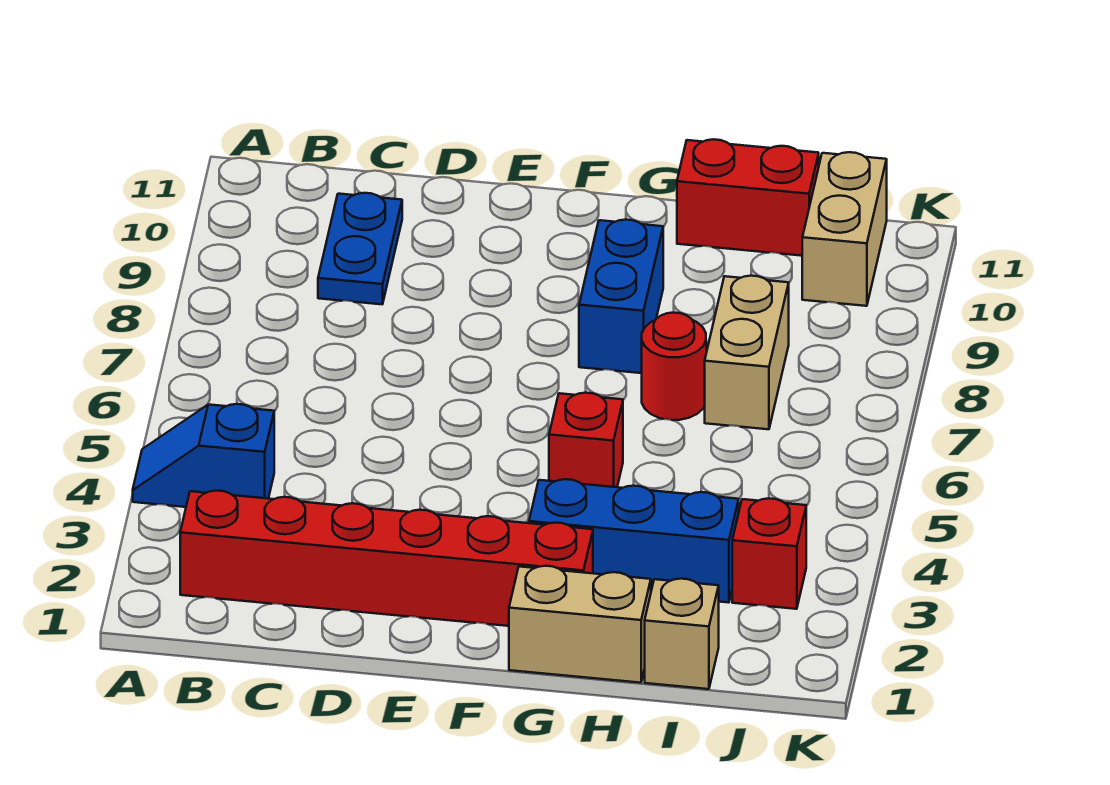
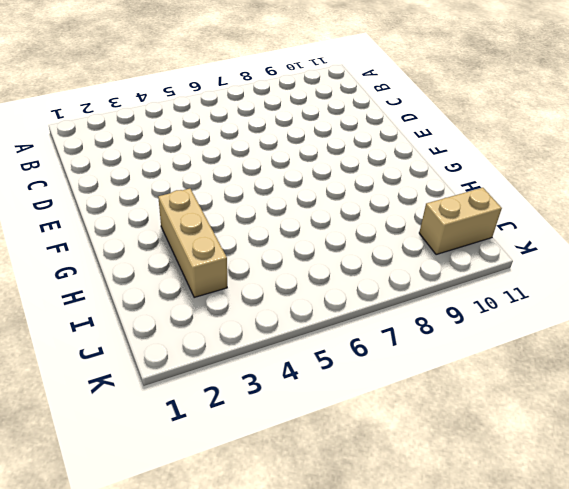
tan 1x3 brick [158,189,227,297] -> blue 1x3 brick [529,479,739,603]
none -> blue 1x2 slope [133,404,274,507]
none -> red 1x6 brick [180,491,593,626]
none -> blue 1x2 plate [318,193,402,304]

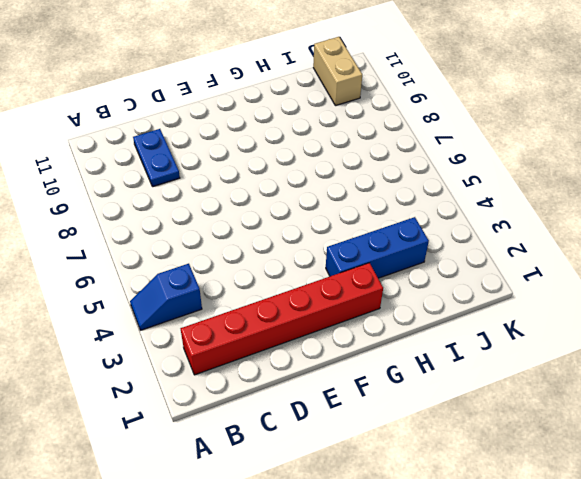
none -> tan 1x2 brick [509,566,651,683]
none -> red 1x1 brick [549,393,623,487]
none -> blue 1x2 brick [579,220,663,373]

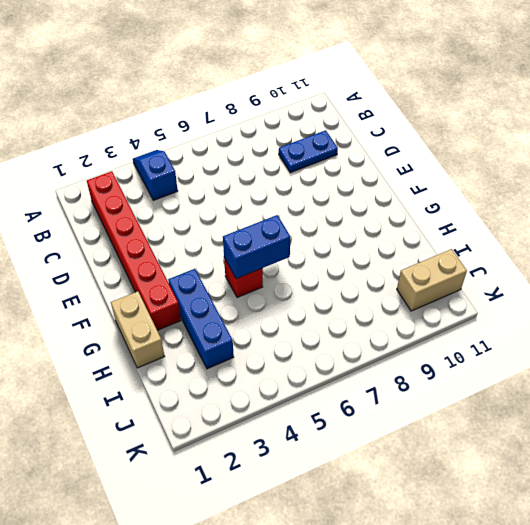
blue 1x2 brick [223,215,291,279] -> blue 1x2 brick moved to [579,220,663,373]
none -> red 1x1 round brick [642,313,706,420]
none -> red 1x2 brick [677,139,819,256]
none -> tan 1x1 brick [645,579,719,689]

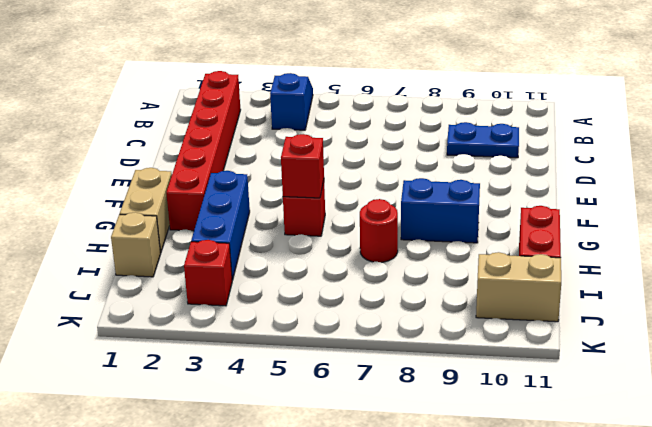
red 1x1 brick [281,134,324,198] -> none
none -> tan 1x2 brick [705,276,789,429]

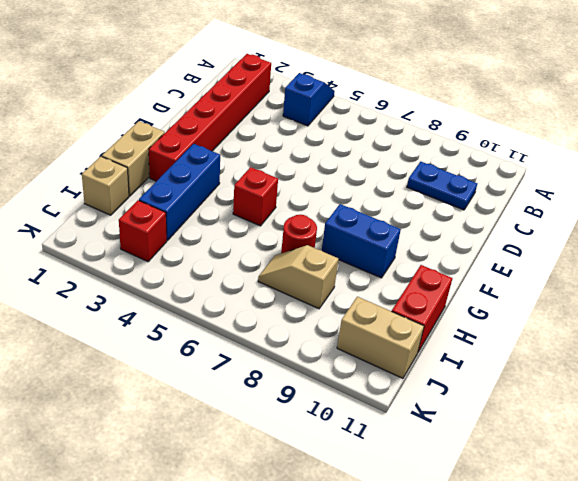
tan 1x2 slope [258,245,339,309] -> tan 1x2 brick [705,276,789,429]

